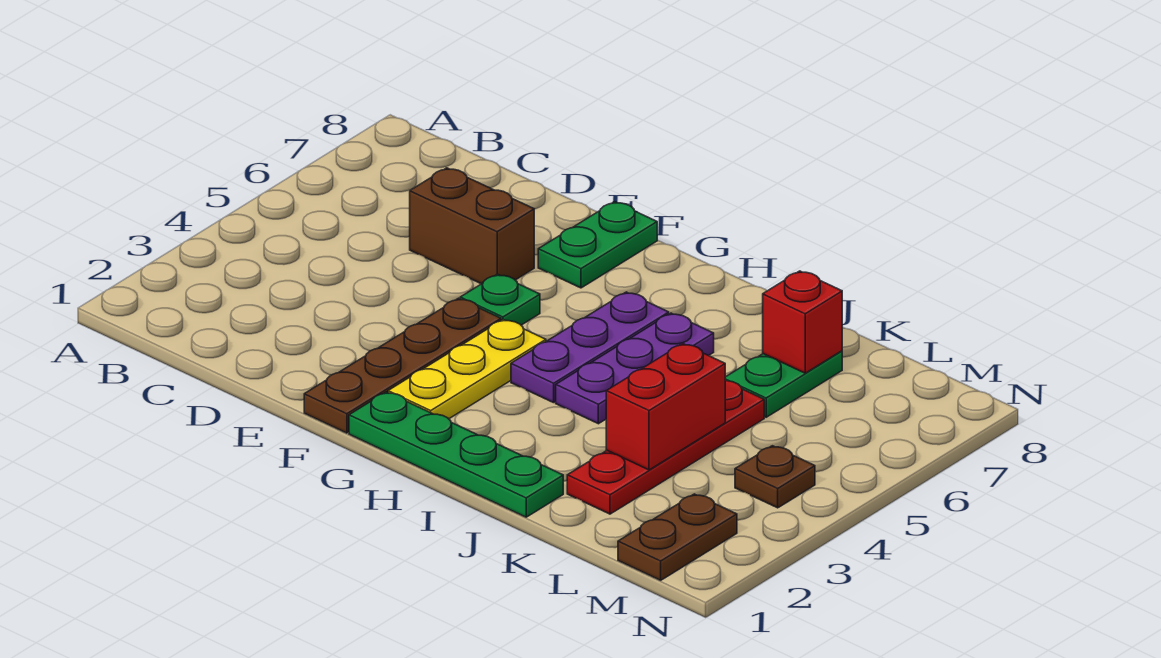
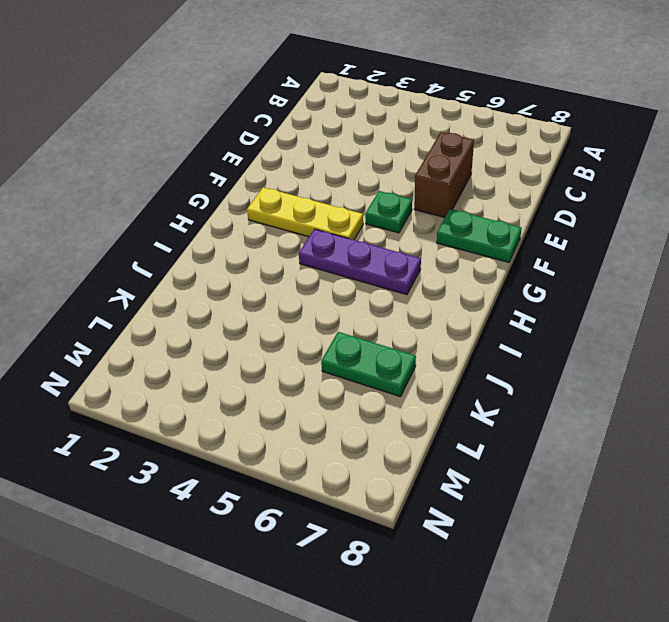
none -> brown 1x4 plate [304,298,501,433]
none -> green 1x4 plate [349,392,563,517]
none -> purple 1x3 plate [556,313,714,424]

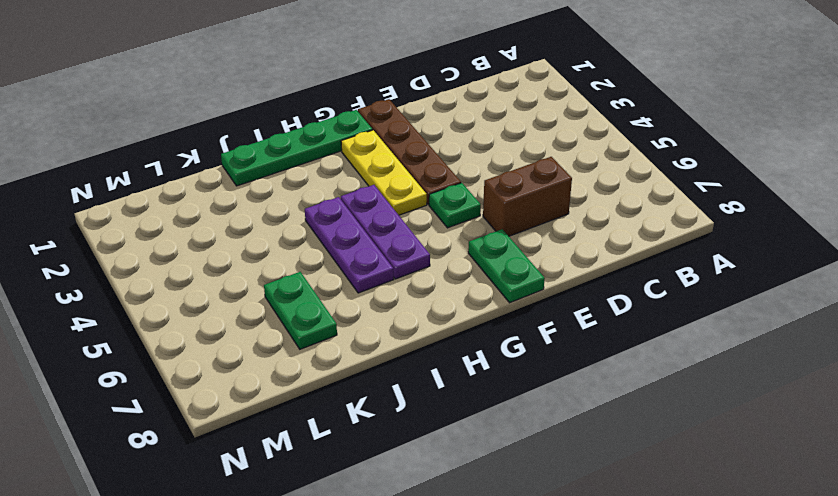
none -> red 1x4 plate [567,381,764,514]
none -> brown 1x2 plate [618,494,737,580]
none -> brown 1x1 plate [735,446,815,508]

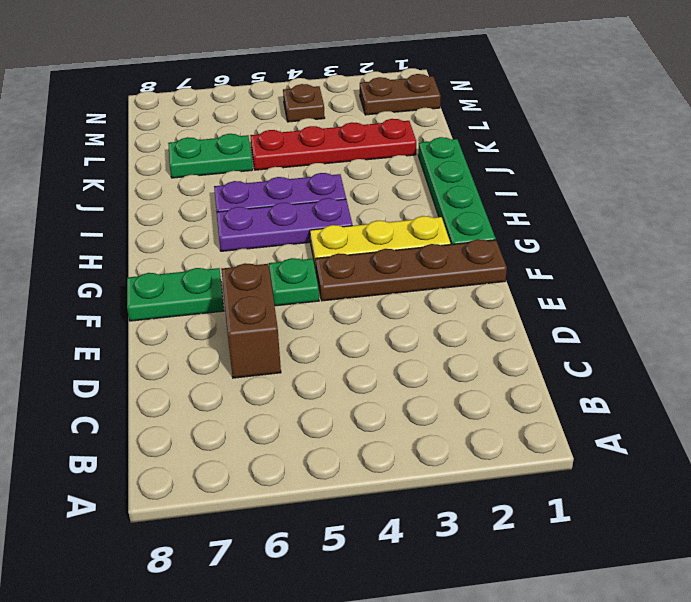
none -> red 1x2 brick [606,344,725,470]
none -> red 1x1 brick [763,271,842,373]

